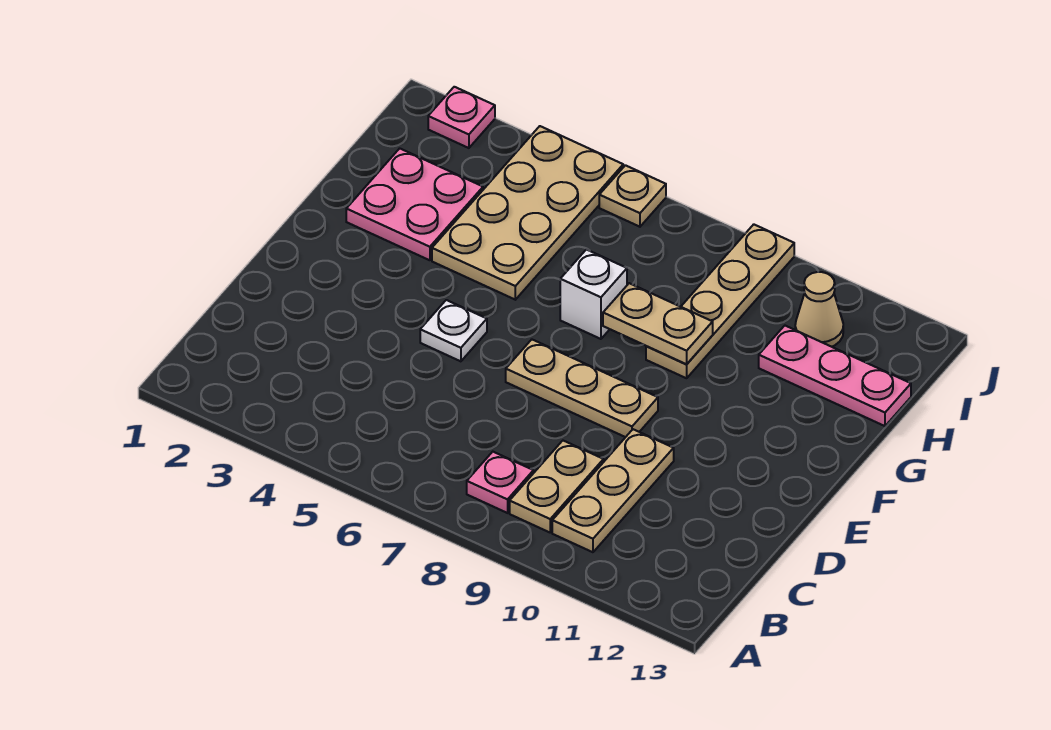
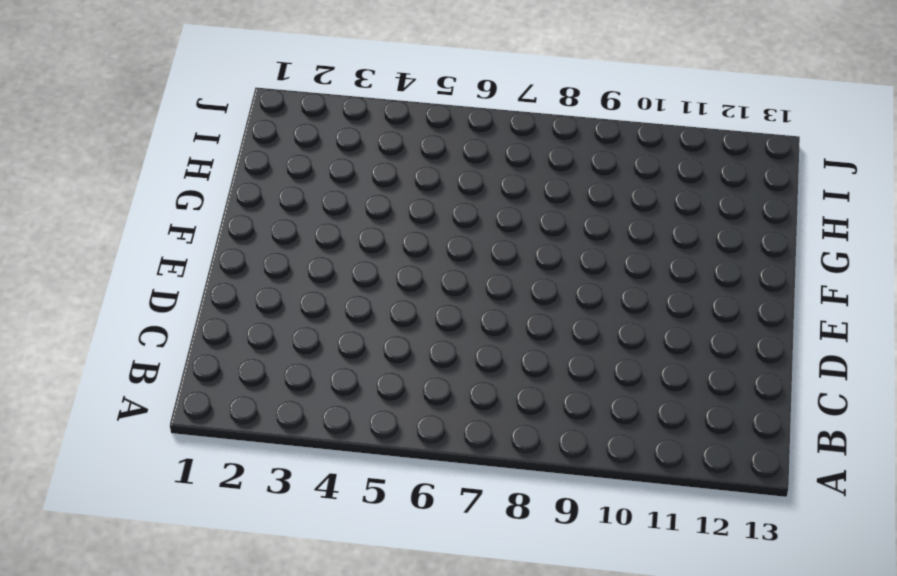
none -> pink 1x1 plate [467,452,533,513]
none -> tan 1x2 plate [510,441,604,532]
none -> tan 1x3 plate [552,429,674,552]

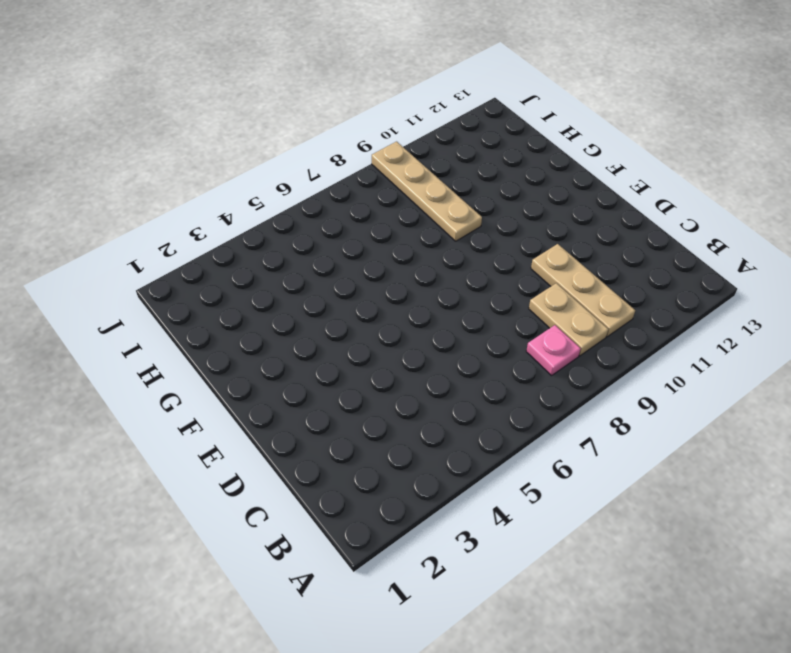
none -> white 1x1 plate [420,300,487,361]
none -> tan 1x3 plate [506,340,658,437]
none -> pink 2x2 plate [346,148,483,260]

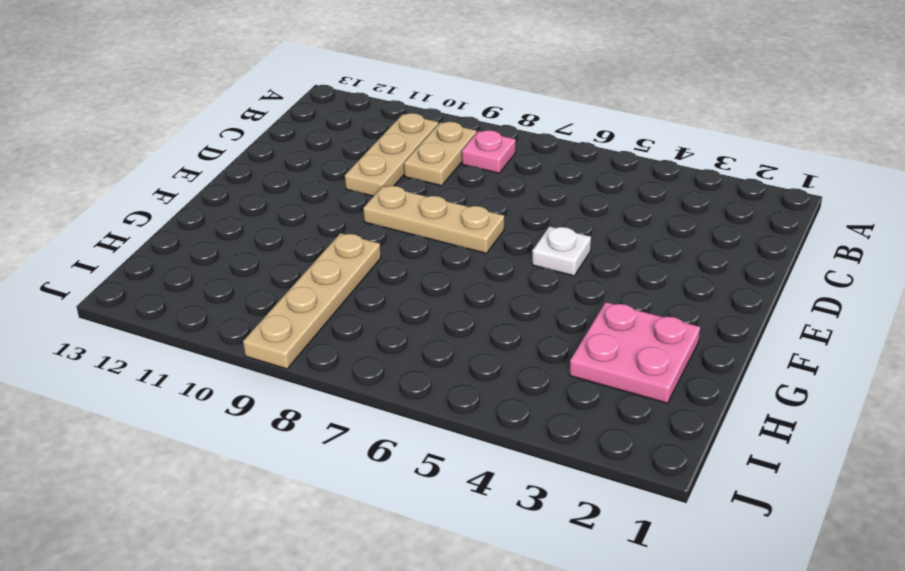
none -> tan 2x4 plate [432,126,623,300]
none -> white 1x1 brick [560,249,627,339]
none -> pink 1x3 plate [759,326,911,426]

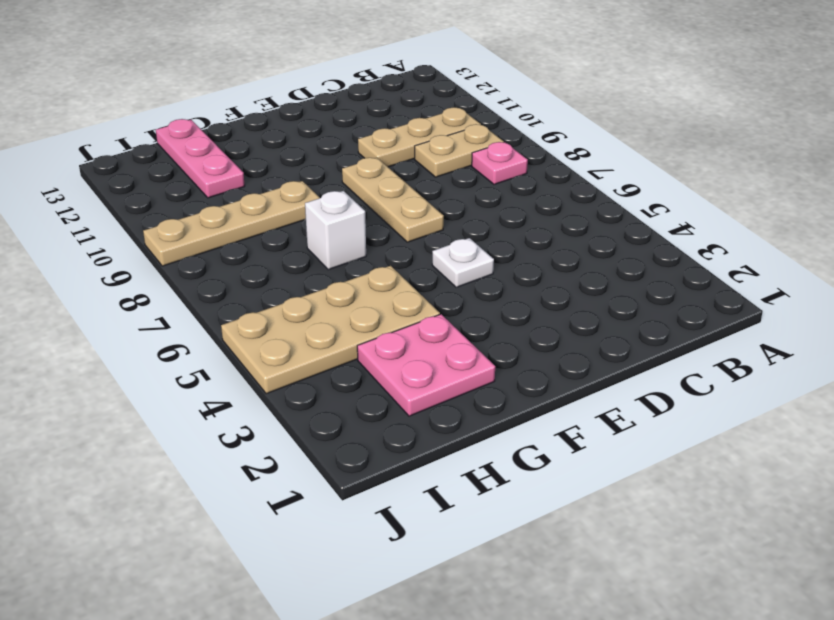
none -> tan 1x1 cone [795,272,843,347]
none -> pink 1x1 plate [428,87,495,148]
none -> tan 1x1 plate [599,165,666,227]

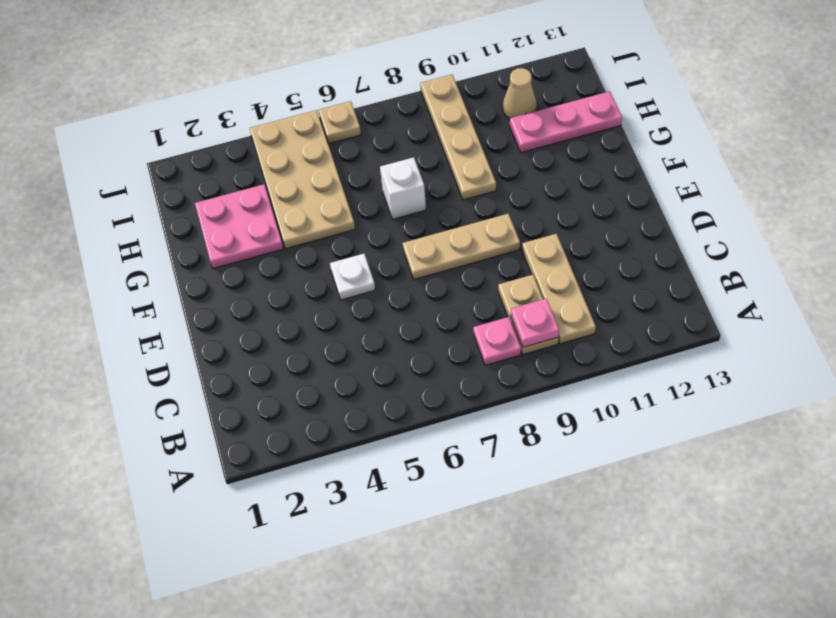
pink 1x1 plate [511,299,559,347] -> pink 1x1 plate moved to [428,87,495,148]
none -> tan 1x2 plate [603,283,713,364]

